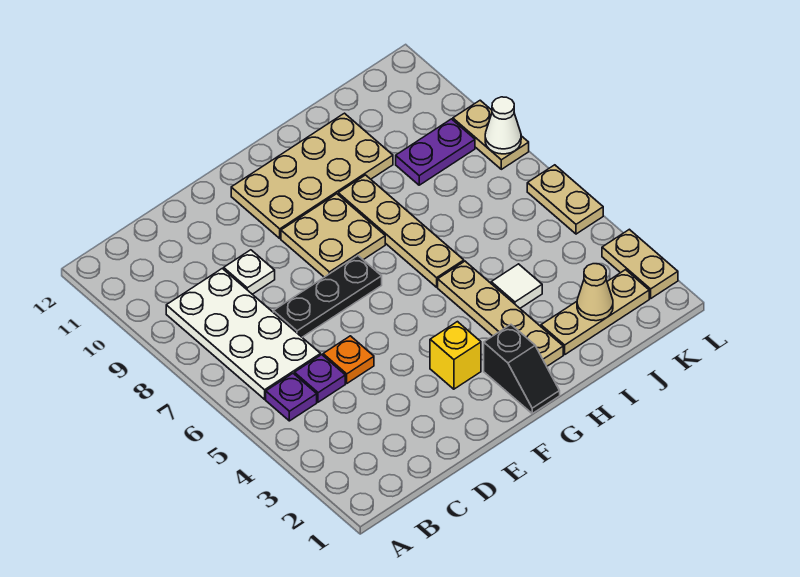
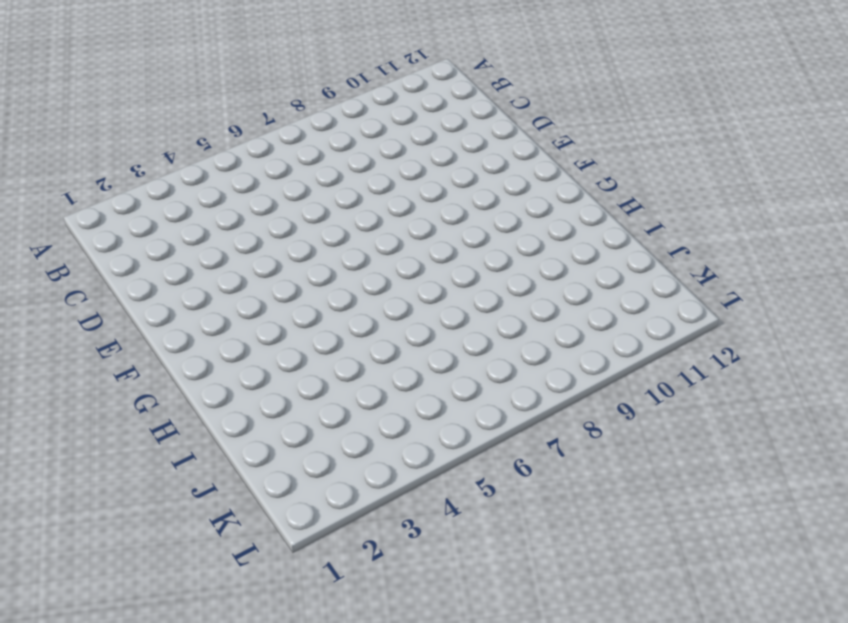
none -> purple 1x1 plate [266,374,317,421]
none -> white 2x4 plate [166,269,321,399]
none -> purple 1x1 plate [294,355,345,402]

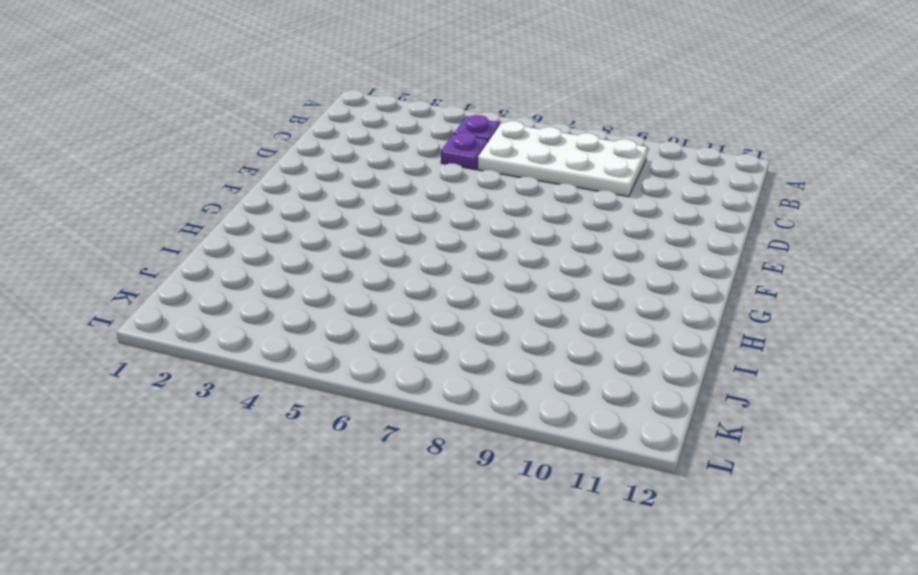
none -> orange 1x1 plate [323,336,374,383]
none -> black 1x3 plate [273,256,382,337]
none -> white 1x1 plate [224,250,275,294]

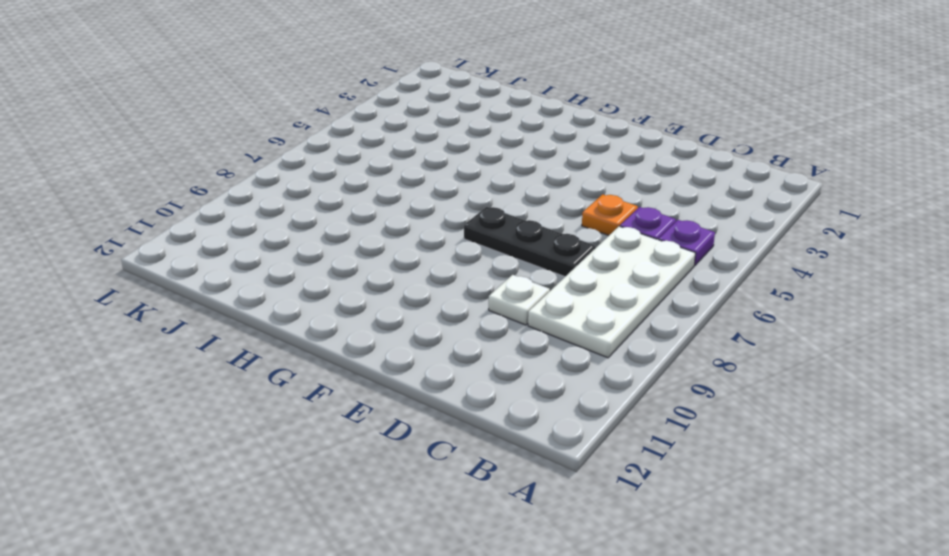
none -> yellow 1x1 brick [430,322,481,389]
none -> tan 2x2 plate [281,194,385,277]
none -> tan 2x4 plate [231,113,393,238]

